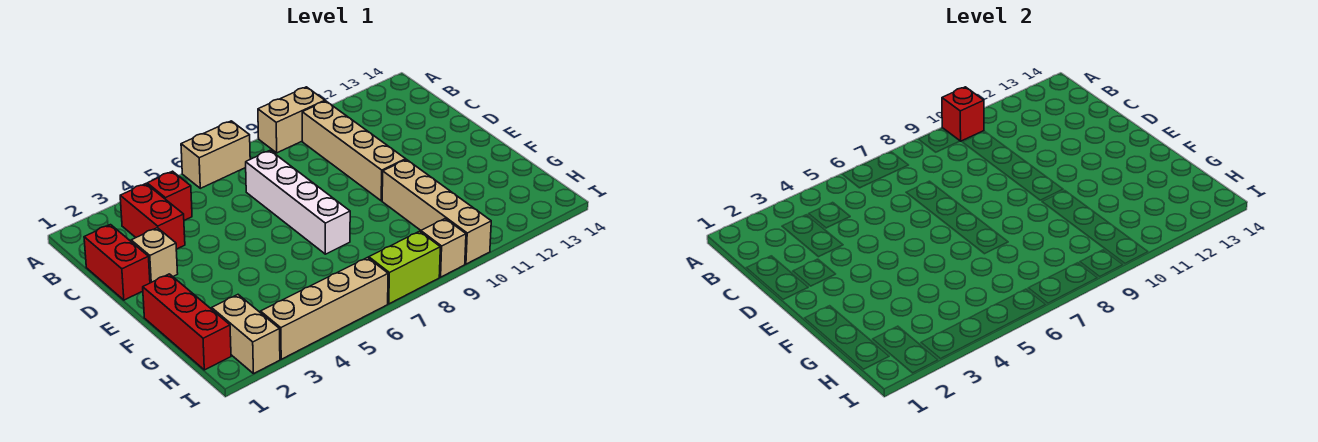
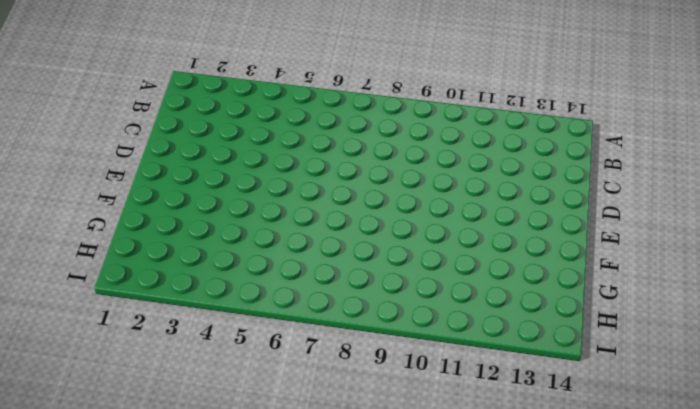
none -> tan 1x2 brick [181,121,250,188]
none -> tan 1x2 brick [258,87,325,153]
none -> red 1x2 brick [120,184,185,249]

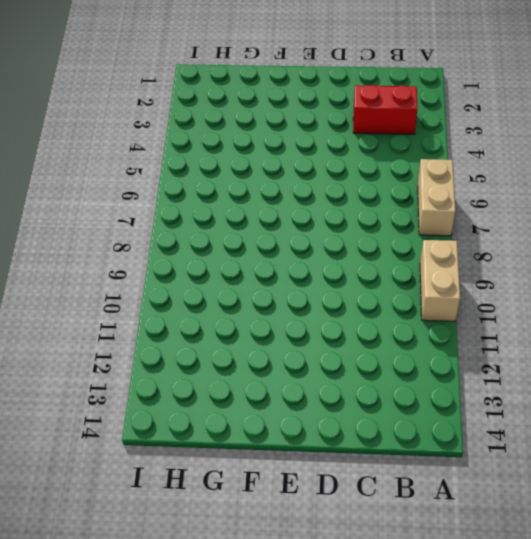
none -> red 1x1 brick [147,171,192,220]
none -> tan 1x4 brick [302,101,406,201]
none -> red 1x2 brick [84,225,150,300]

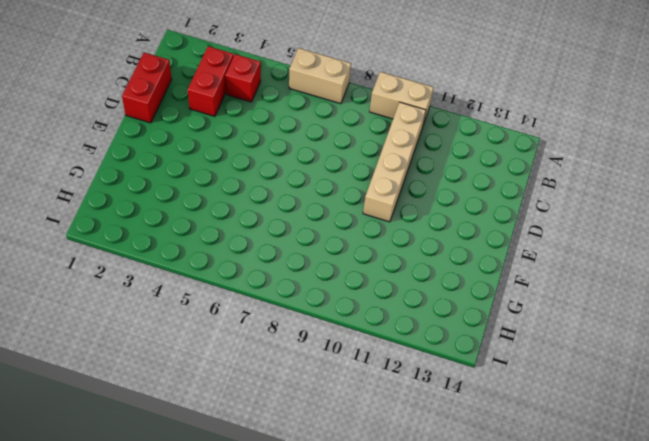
none -> white 1x4 brick [246,151,350,254]
none -> tan 1x1 brick [131,228,178,283]
none -> red 1x3 brick [143,274,231,370]

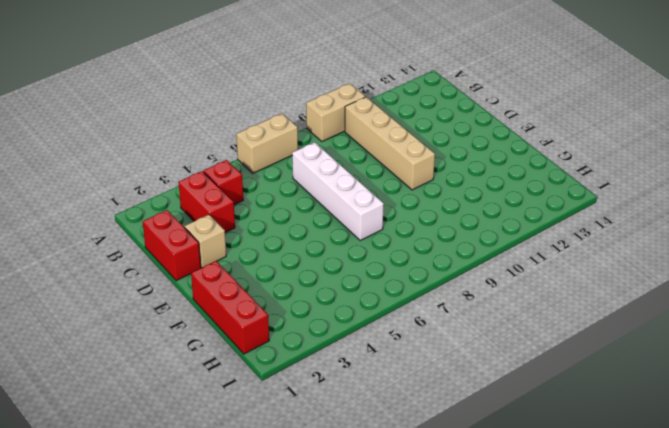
none -> tan 1x4 brick [382,160,491,264]
none -> tan 1x2 brick [212,295,280,374]
none -> tan 1x4 brick [260,258,388,359]

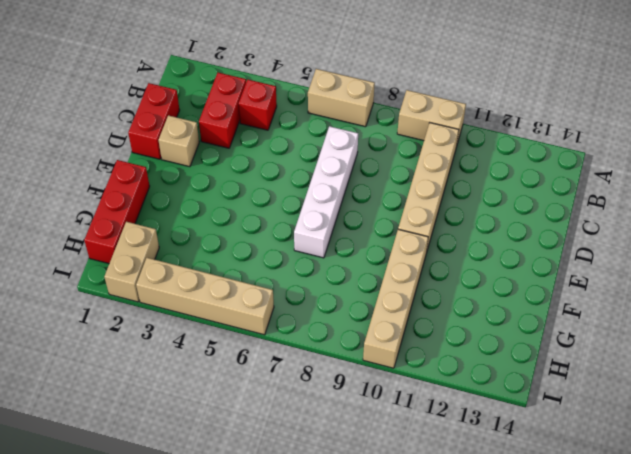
none -> lime 1x2 brick [369,231,440,304]
none -> tan 1x1 brick [421,219,466,277]
none -> red 1x1 brick [942,87,984,141]

